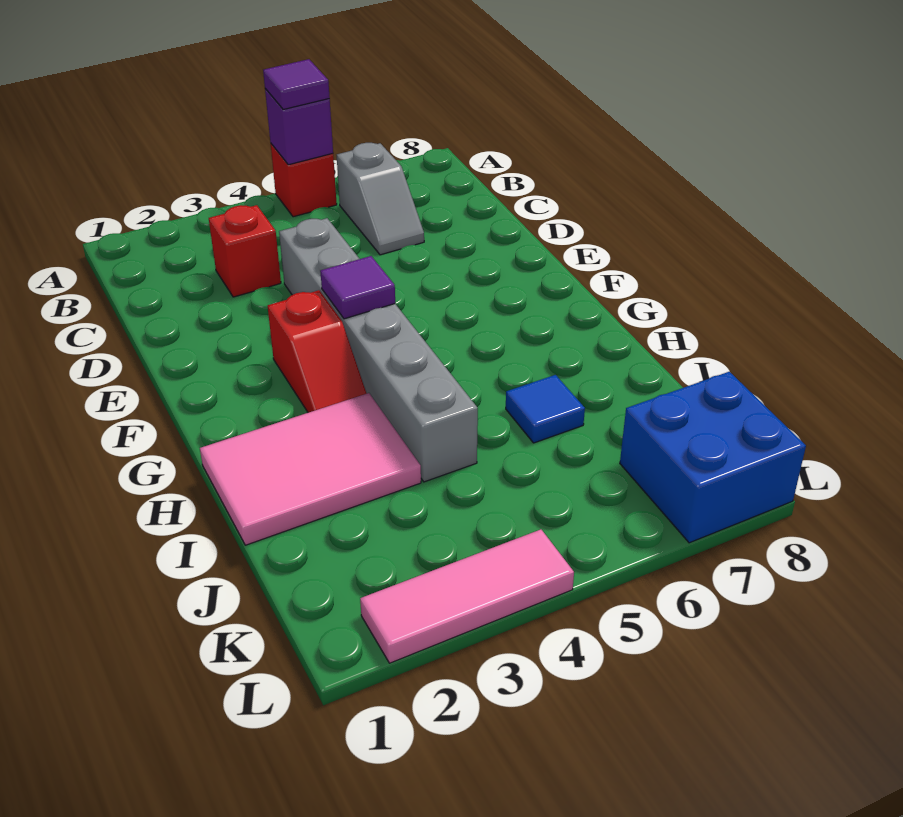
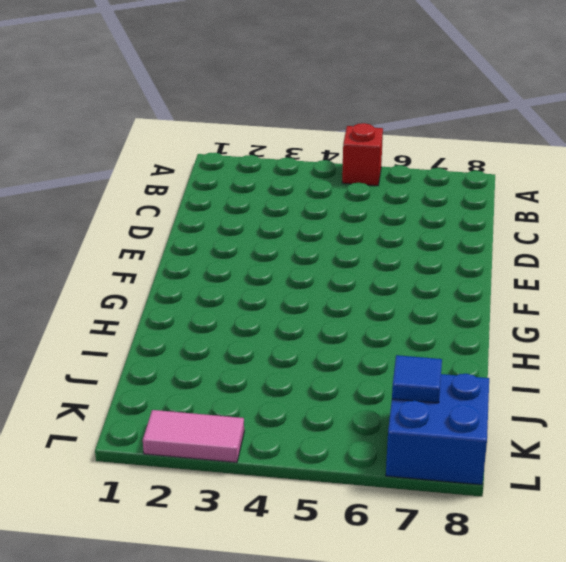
blue 1x1 tile [392,355,442,403] -> blue 1x1 tile moved to [506,375,585,443]
pink 1x2 tile [143,410,244,462] -> pink 1x3 tile [360,529,574,663]
none -> grey 1x2 slope [337,143,424,255]
none -> red 1x1 brick [209,205,281,297]
none -> grey 1x6 brick [279,218,478,482]

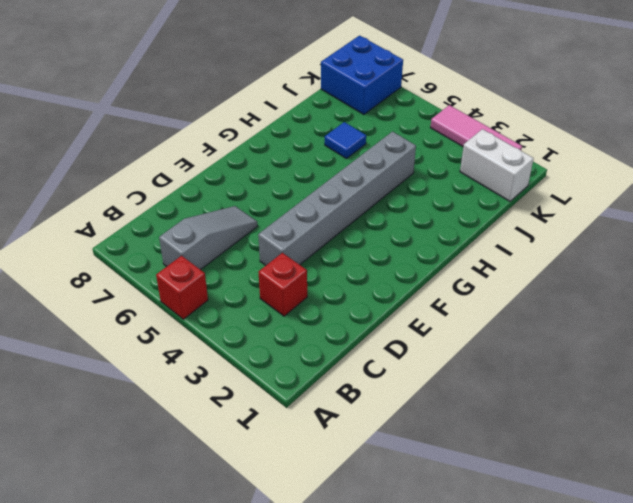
grey 1x3 slope [159,206,257,270] -> grey 1x2 slope [337,143,424,255]
white 1x2 brick [460,129,534,201] -> none
none -> red 1x2 slope [268,290,367,413]
none -> pink 2x3 tile [200,393,421,545]
none -> purple 1x1 brick [265,89,333,165]

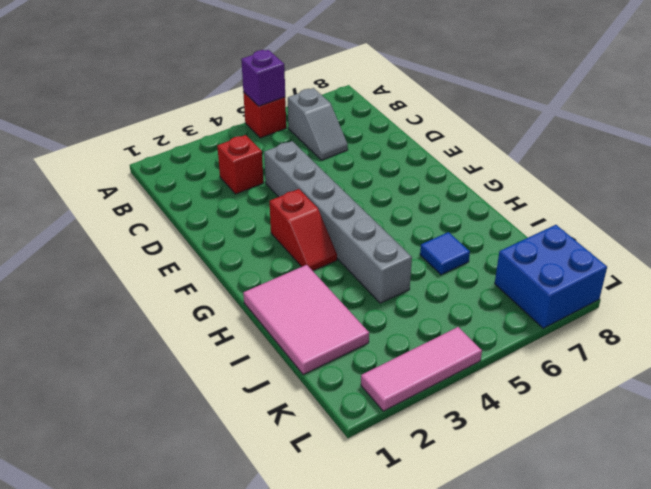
pink 2x3 tile [243,265,369,374] -> pink 2x3 tile turned to [200,393,421,545]
none -> purple 1x1 tile [320,256,395,319]
none -> purple 1x1 tile [263,59,330,110]

